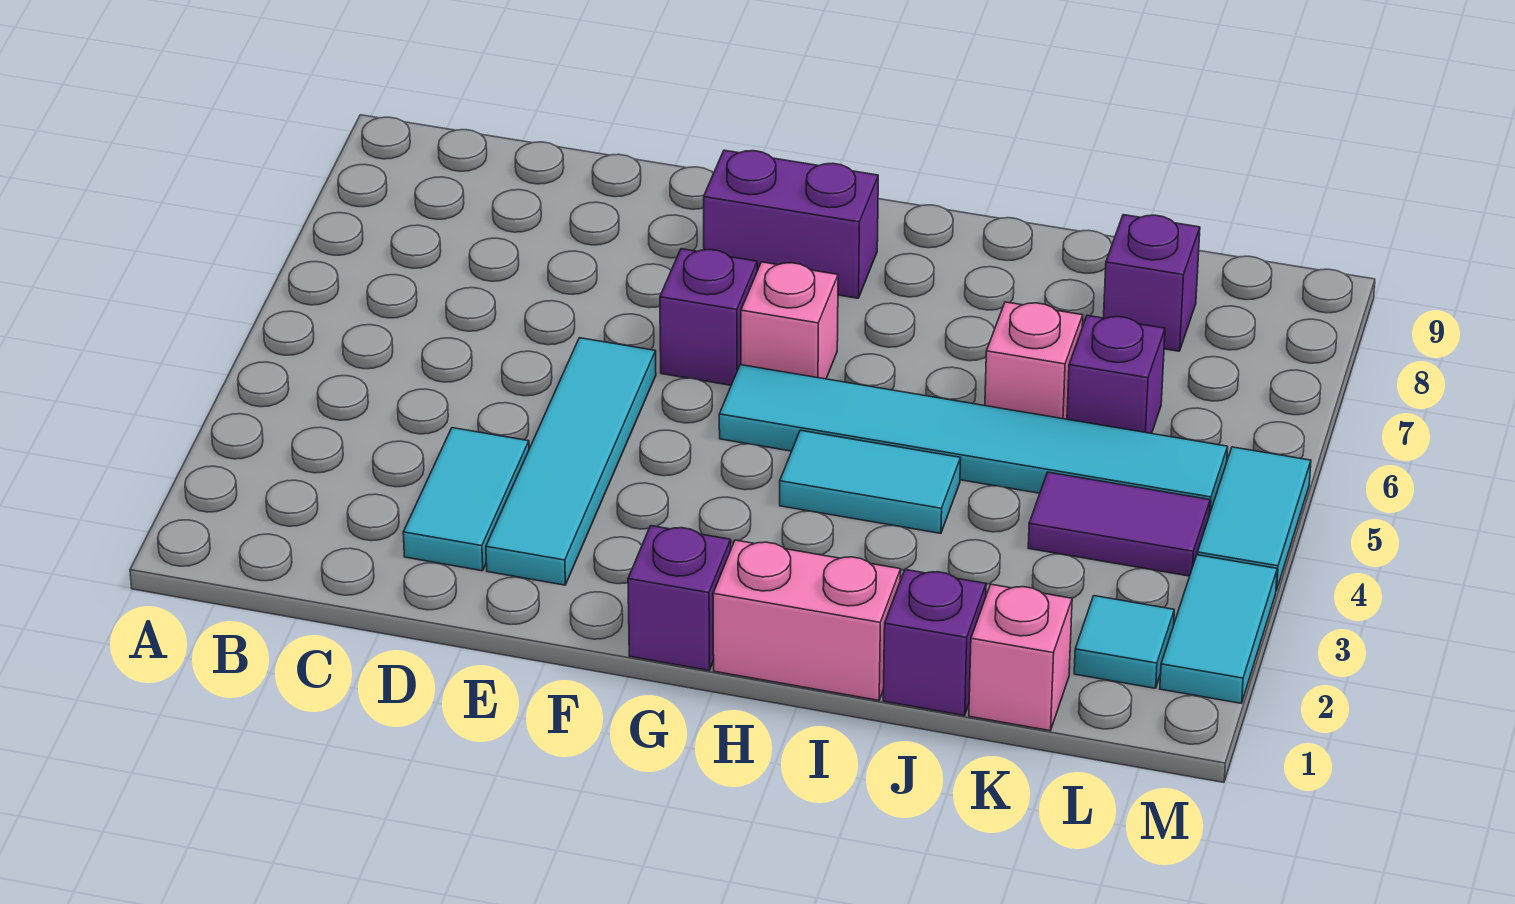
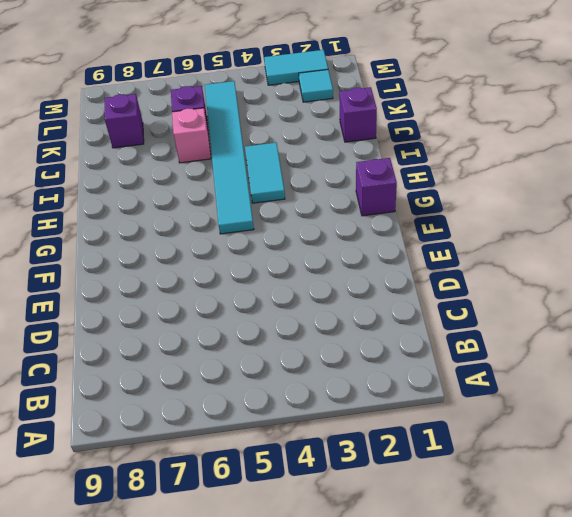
none -> cyan 1x2 tile [403,428,529,571]
none -> cyan 1x4 tile [486,338,656,585]
none -> purple 1x1 brick [660,249,757,385]

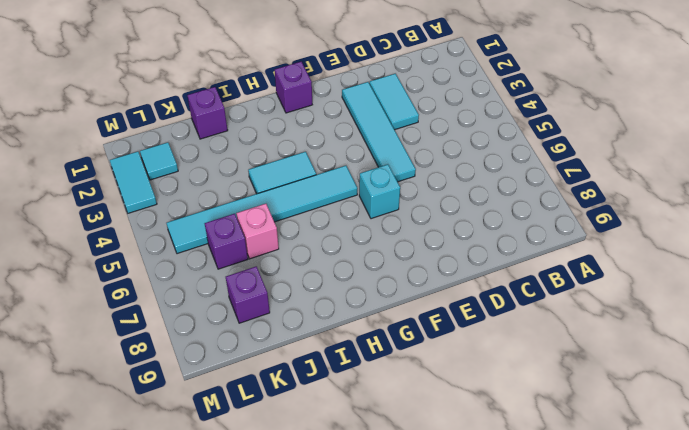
cyan 1x1 brick [359,164,400,219] -> purple 1x1 brick [660,249,757,385]
none -> purple 1x2 brick [704,150,878,298]
none -> pink 1x1 brick [741,262,838,379]
none -> pink 1x2 brick [713,540,901,700]

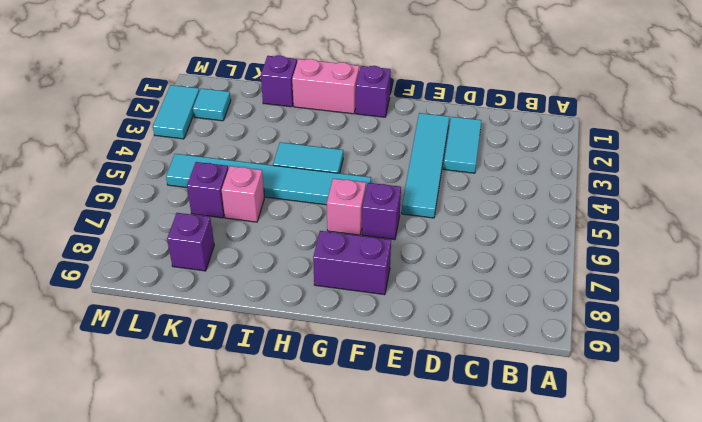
none -> pink 1x1 brick [969,584,1072,731]
none -> purple 1x2 tile [1028,472,1210,576]
none -> cyan 1x2 tile [1197,447,1311,591]

